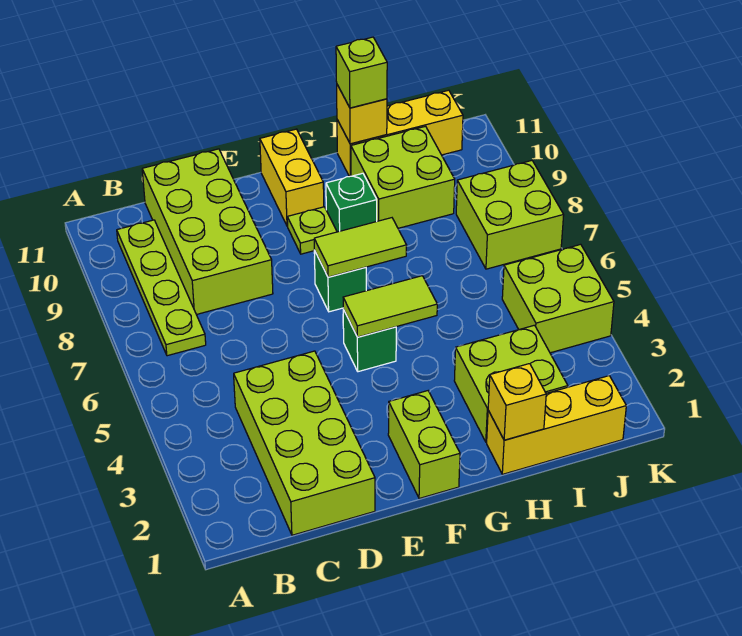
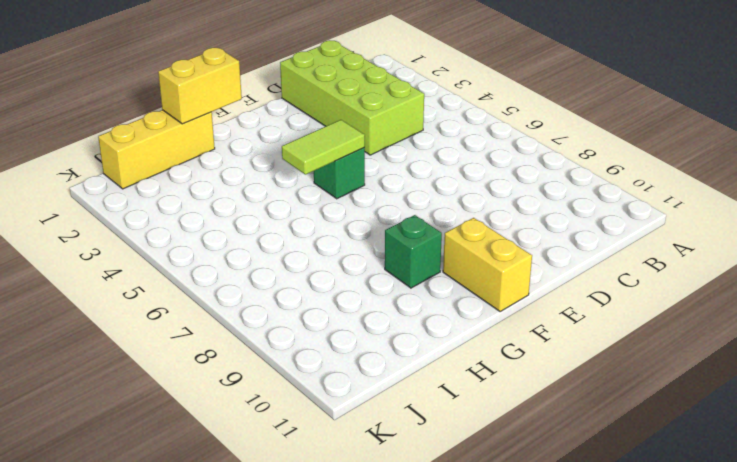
yellow 1x2 brick [158,48,242,124] -> yellow 1x1 brick [488,364,546,440]
none -> lime 1x4 plate [117,220,206,356]
none -> lime 2x4 brick [142,149,273,315]
none -> lime 1x2 brick [388,391,460,499]

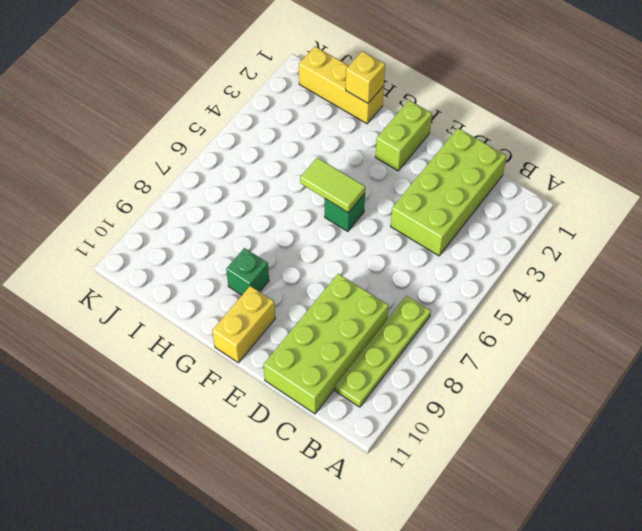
none -> green 1x1 brick [314,250,366,312]
none -> lime 1x1 plate [287,207,337,254]
none -> lime 2x2 brick [454,325,568,442]

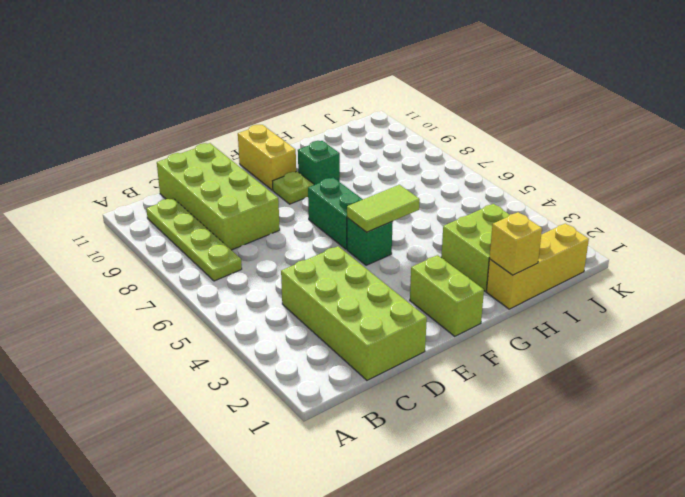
green 1x2 brick [308,178,363,249] -> green 1x1 brick [314,250,366,312]
none -> lime 2x2 brick [351,126,455,228]
none -> yellow 1x3 brick [337,90,463,177]
none -> lime 2x2 brick [502,244,614,353]

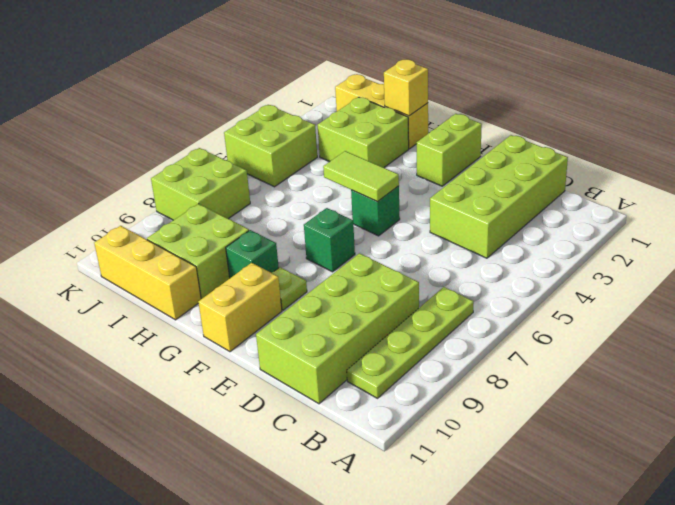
none -> lime 1x2 tile [314,218,407,277]
none -> yellow 1x1 brick [337,85,387,144]
none -> lime 1x1 brick [336,37,387,108]

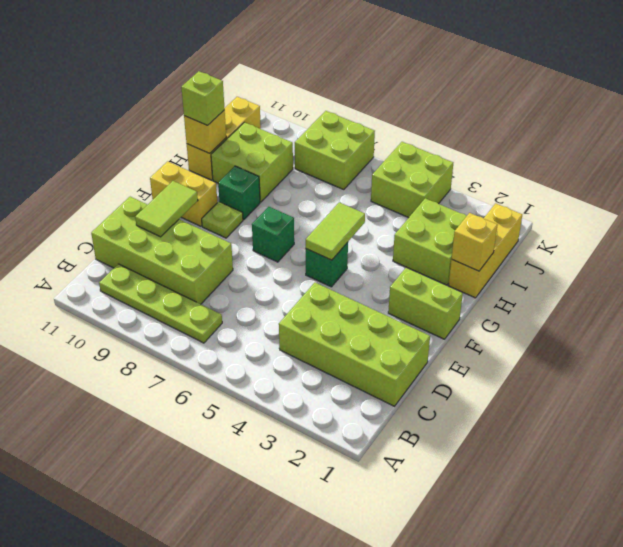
lime 1x2 tile [135,181,198,237] -> lime 1x2 tile moved to [314,218,407,277]

